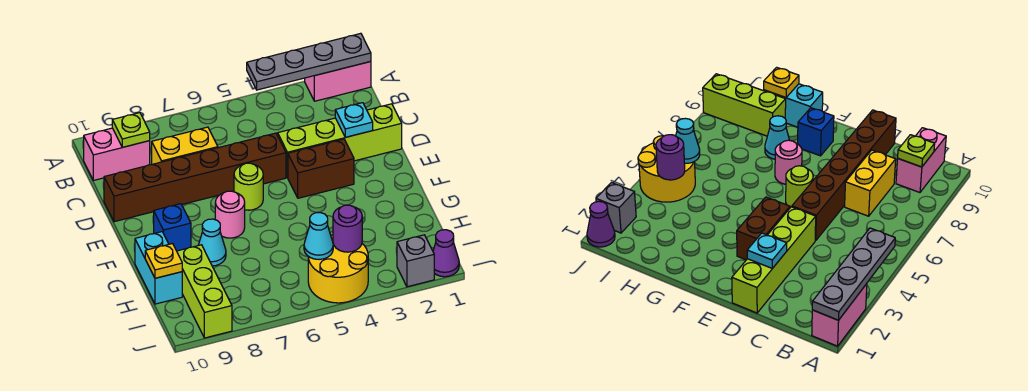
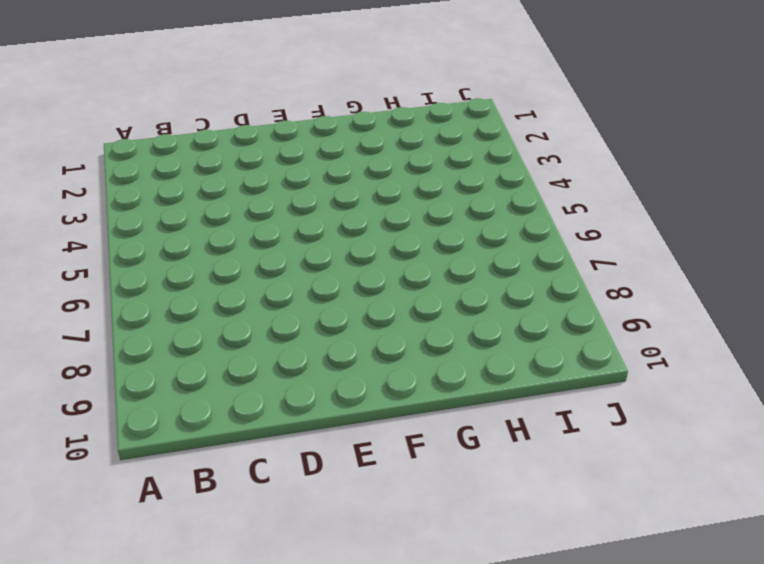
none -> pink 1x2 brick [305,61,371,101]
none -> pink 1x2 brick [84,128,150,180]
none -> yellow 1x2 brick [152,127,218,164]

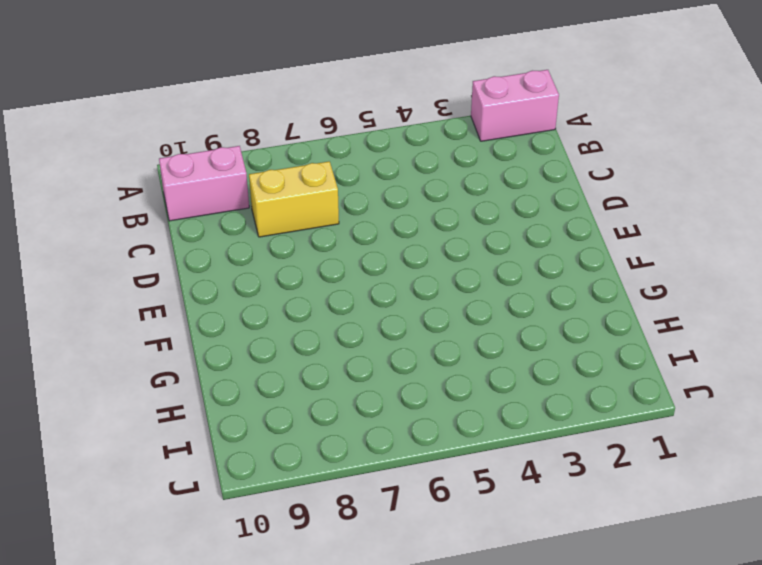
none -> lime 1x4 brick [278,104,402,178]
none -> brown 1x6 brick [104,133,286,222]
none -> brown 1x2 brick [288,139,354,198]

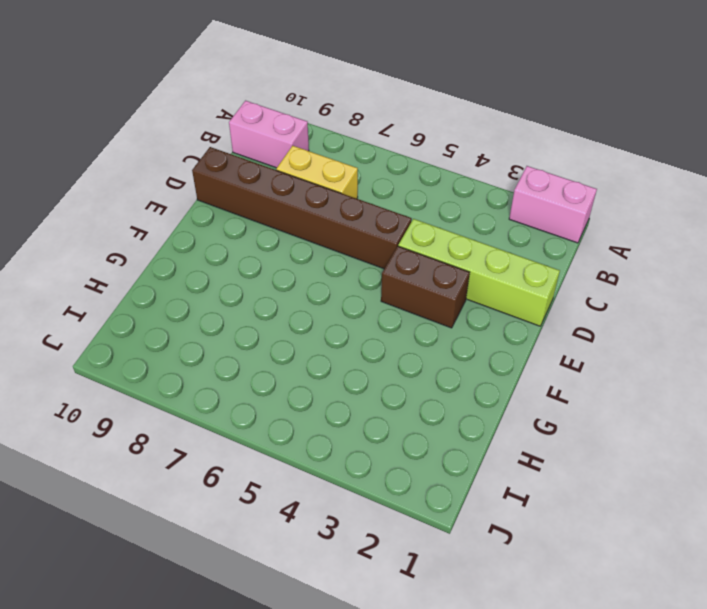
none -> lime 1x1 round brick [234,163,263,210]
none -> pink 1x1 round brick [215,191,245,238]
none -> blue 1x1 brick [154,204,191,251]

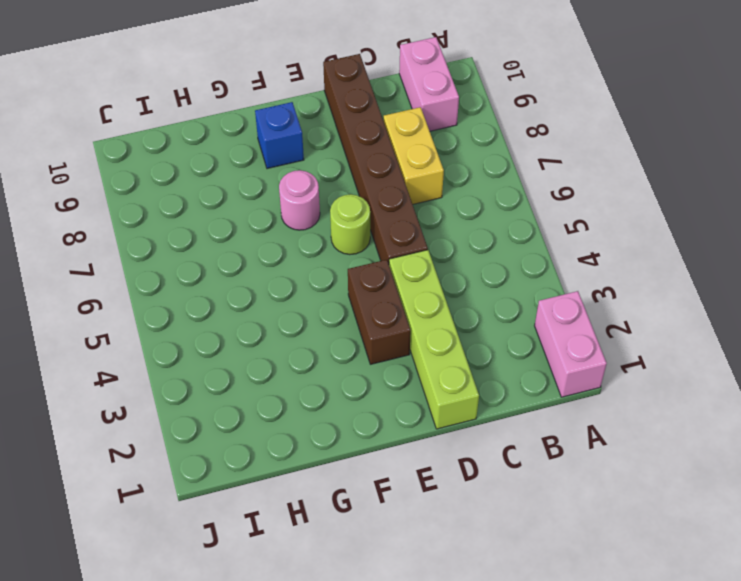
none -> cyan 1x1 cone [199,219,226,266]
none -> cyan 1x2 brick [135,232,182,304]
none -> lime 1x3 brick [177,245,232,338]

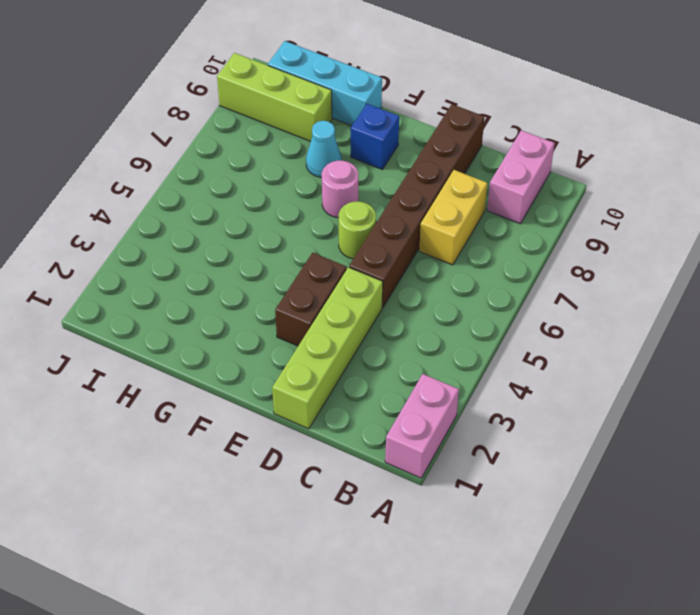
cyan 1x3 brick [268,41,382,126] -> cyan 1x2 brick [135,232,182,304]
none -> yellow 2x2 round brick [308,235,368,303]
none -> purple 1x1 cone [433,230,459,277]
none -> grey 1x1 brick [397,235,434,287]

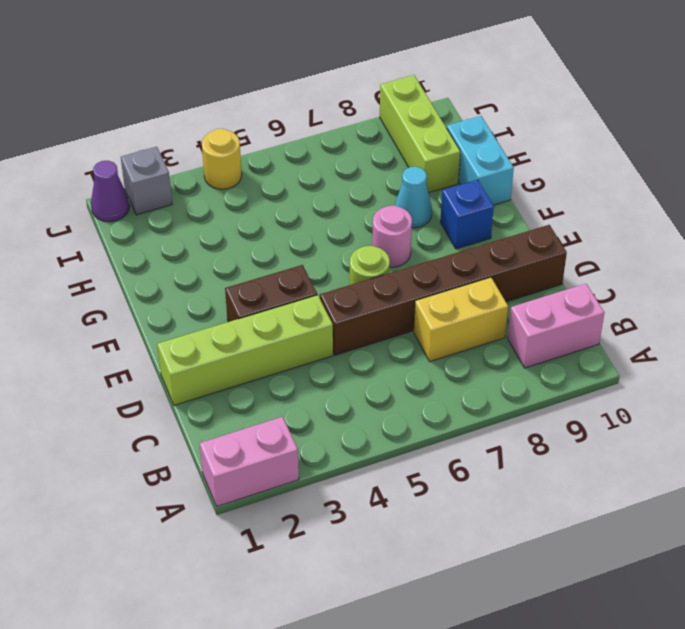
yellow 1x1 round brick [202,129,242,189] -> yellow 2x2 round brick [308,235,368,303]
none -> grey 1x4 plate [247,33,371,90]
none -> lime 1x1 plate [112,113,150,147]
none -> cyan 1x1 plate [335,103,373,137]

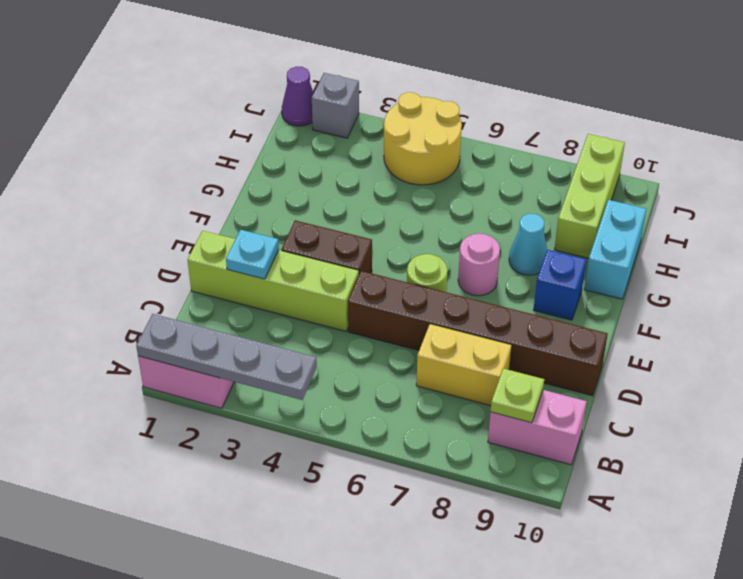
none -> yellow 1x1 plate [145,244,182,278]
none -> purple 1x1 round brick [333,205,362,252]
none -> cyan 1x1 cone [304,213,333,259]

